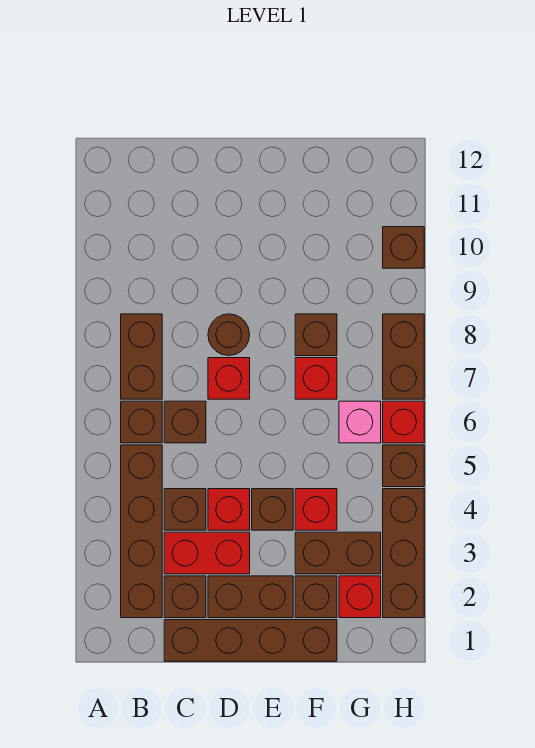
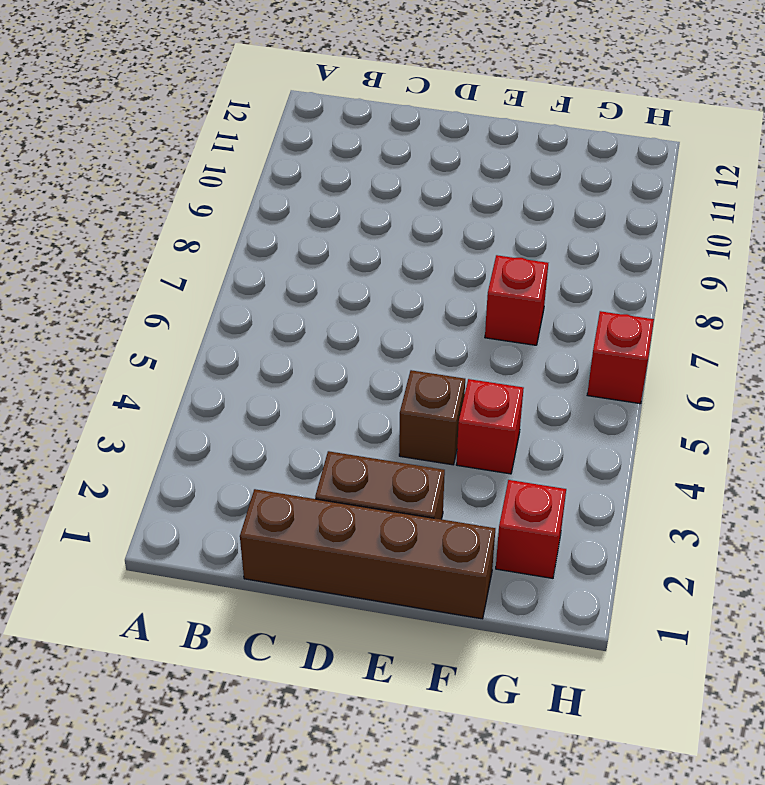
none -> brown 1x4 brick [121,445,162,618]
none -> brown 1x1 brick [121,401,162,443]
none -> brown 1x2 brick [121,314,162,399]

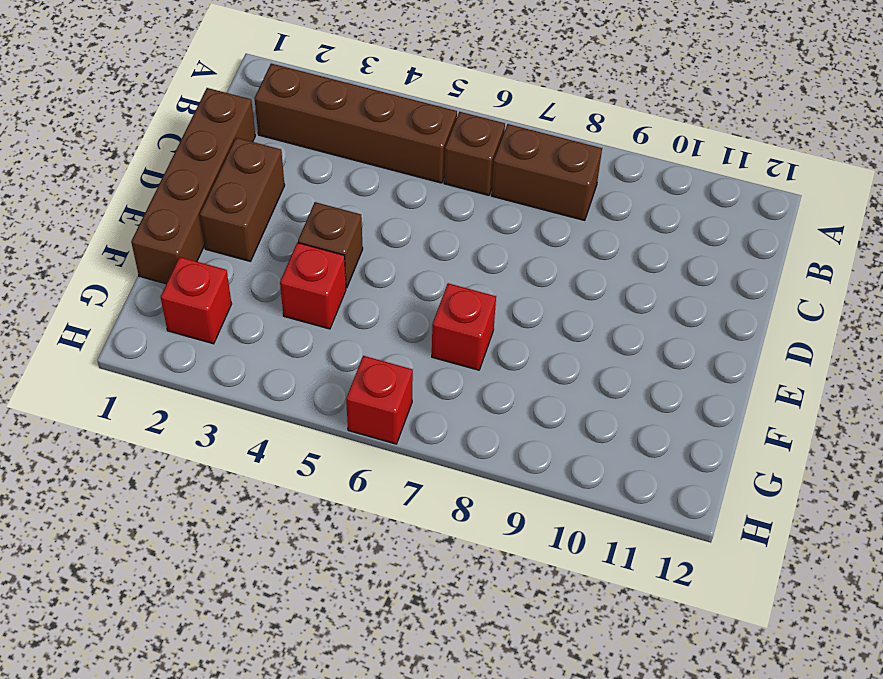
none -> brown 1x1 brick [164,576,206,618]
none -> red 1x2 brick [164,532,250,574]
none -> brown 1x1 brick [164,489,206,530]

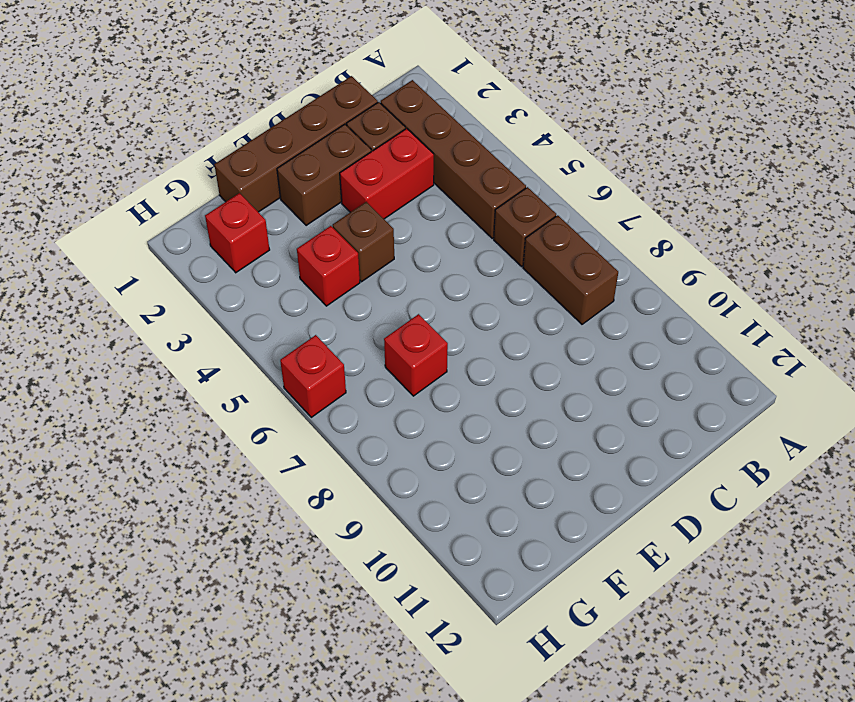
none -> brown 1x1 brick [164,489,206,530]
none -> brown 1x1 brick [164,401,206,443]
none -> red 1x1 brick [208,489,250,530]

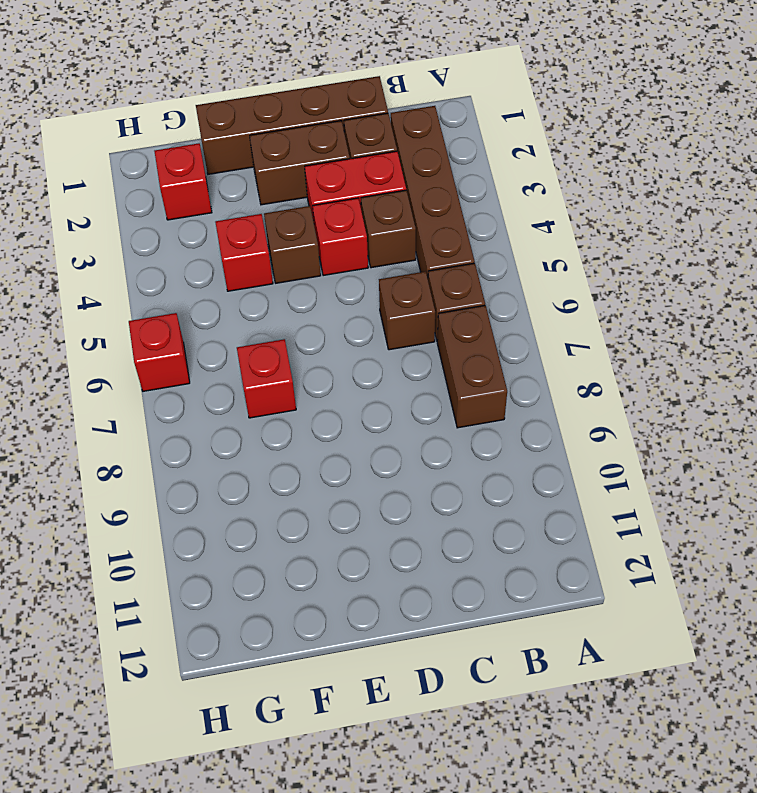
none -> red 1x1 brick [208,358,250,399]
none -> brown 1x1 round brick [208,314,250,356]
none -> brown 1x1 brick [295,576,337,618]

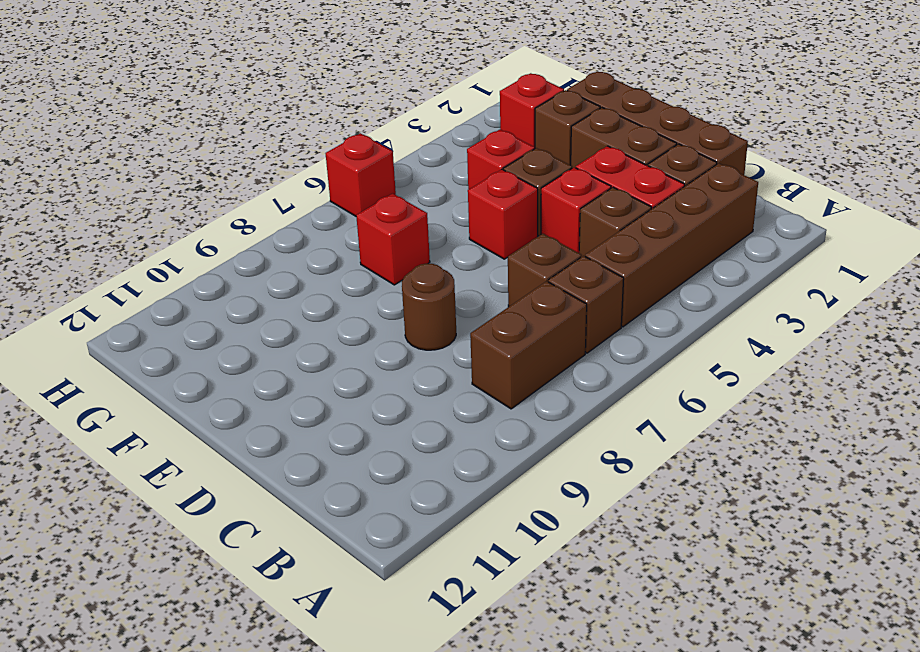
red 1x1 brick [468,169,538,259] -> red 1x1 brick moved to [208,358,250,399]
none -> brown 1x2 brick [295,532,381,574]
none -> brown 1x1 brick [295,314,337,356]
none -> pink 1x1 brick [339,401,381,443]

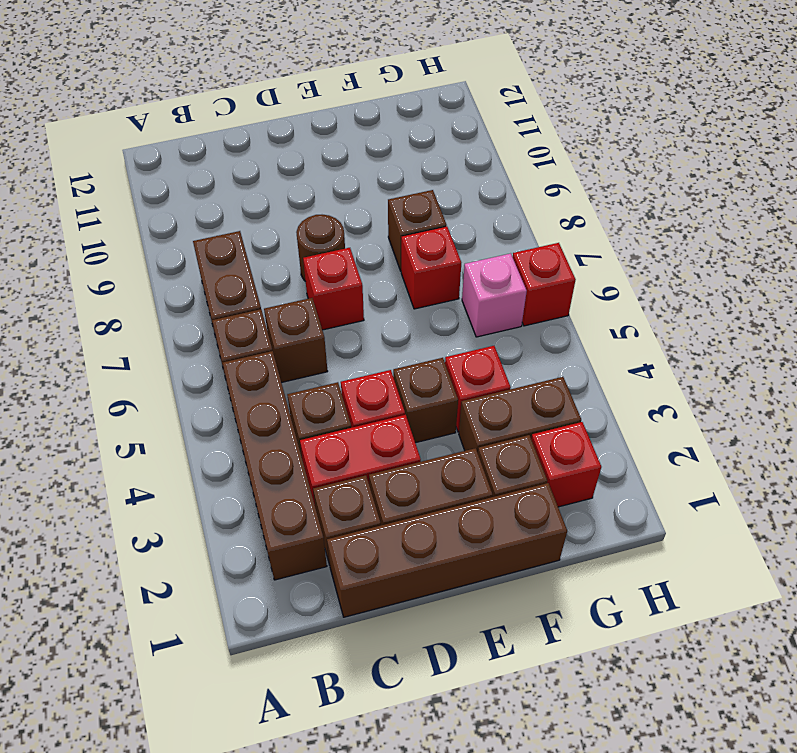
none -> brown 1x3 brick [383,489,424,618]
none -> brown 1x1 brick [383,445,424,487]
none -> brown 1x2 brick [383,314,424,399]

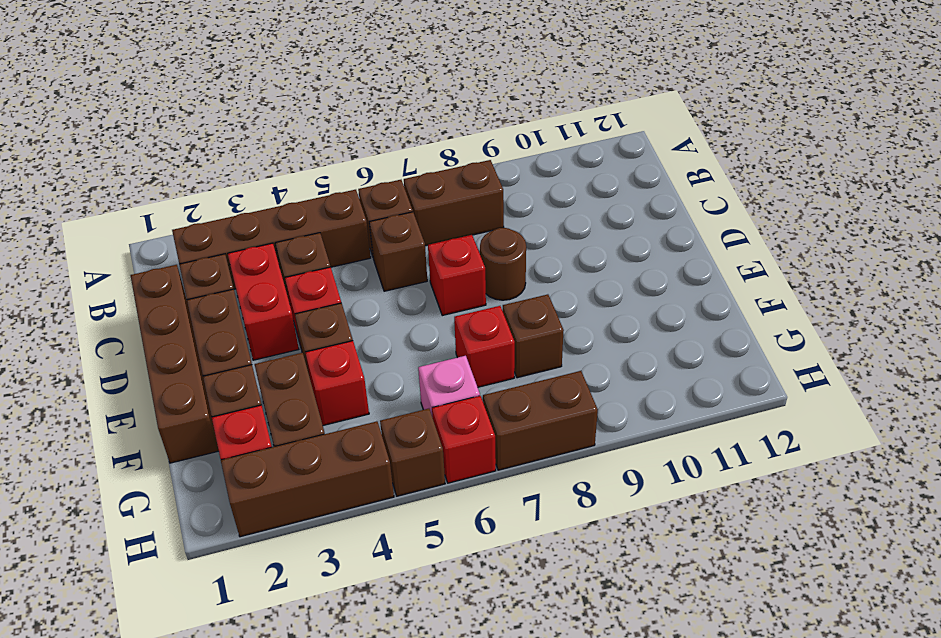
none -> brown 1x1 brick [383,227,424,268]

